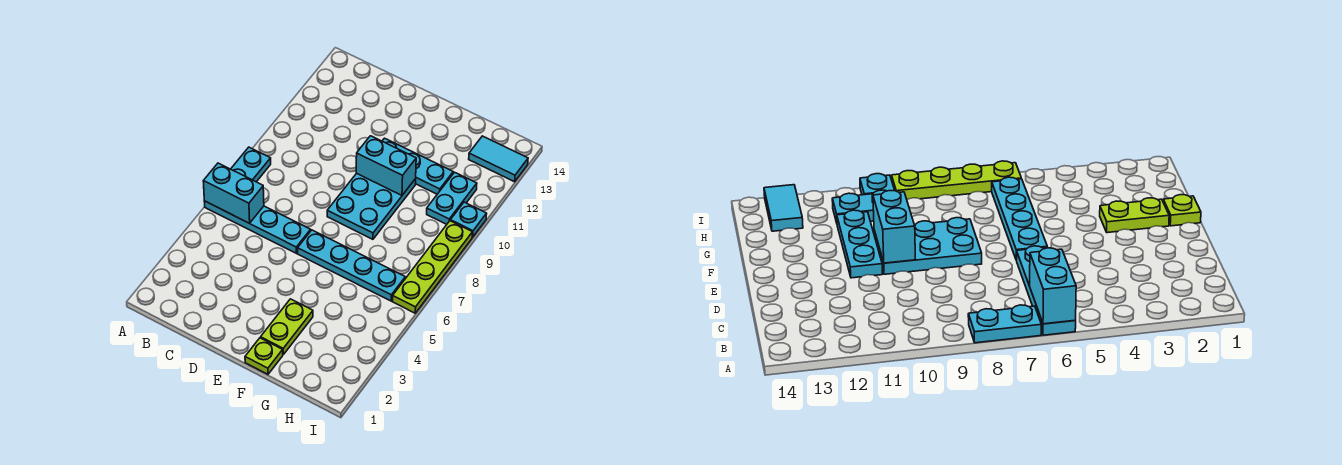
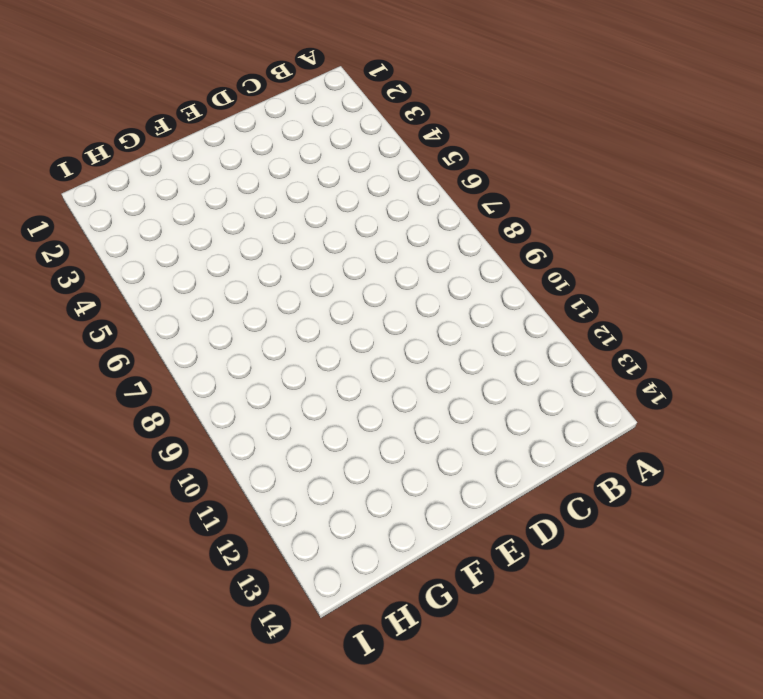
none -> cyan 1x4 plate [204,201,311,253]
none -> cyan 1x2 plate [231,147,271,182]
none -> cyan 1x4 plate [298,230,405,301]

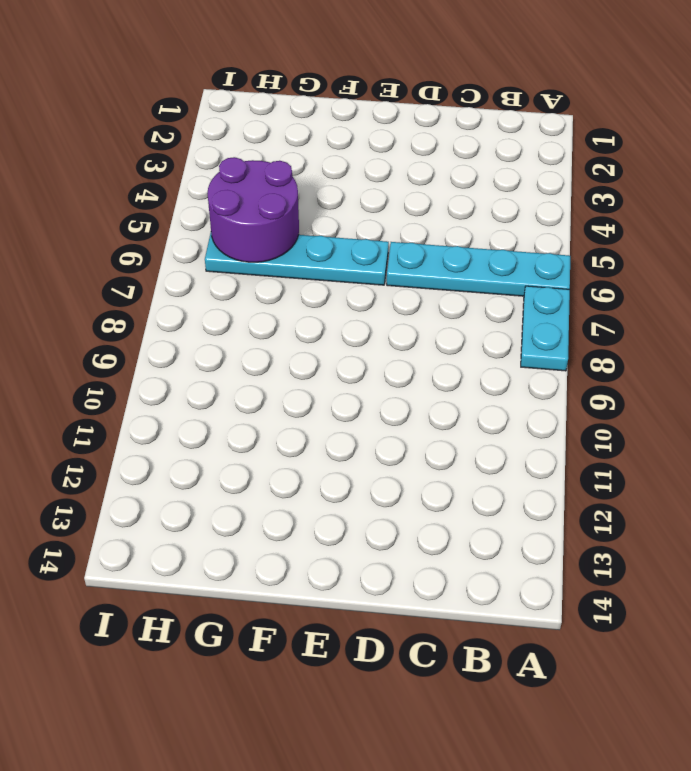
purple 2x2 round brick [207,157,299,262] -> none
none -> cyan 2x3 plate [327,173,416,239]
none -> cyan 1x3 plate [382,138,453,194]
none -> lime 1x1 plate [245,338,283,374]

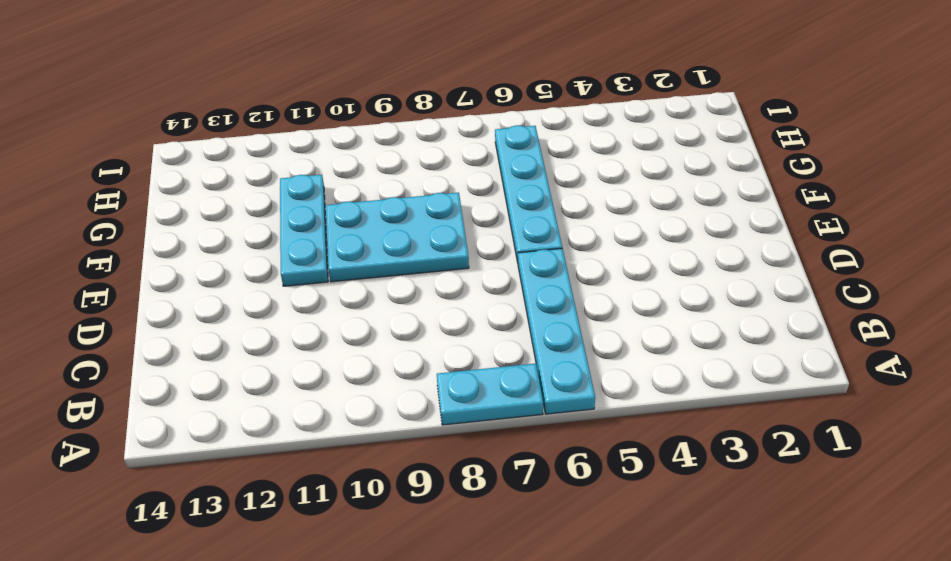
none -> lime 1x1 plate [245,338,283,374]
none -> lime 1x2 plate [261,299,313,354]
none -> cyan 1x2 plate [427,172,477,224]

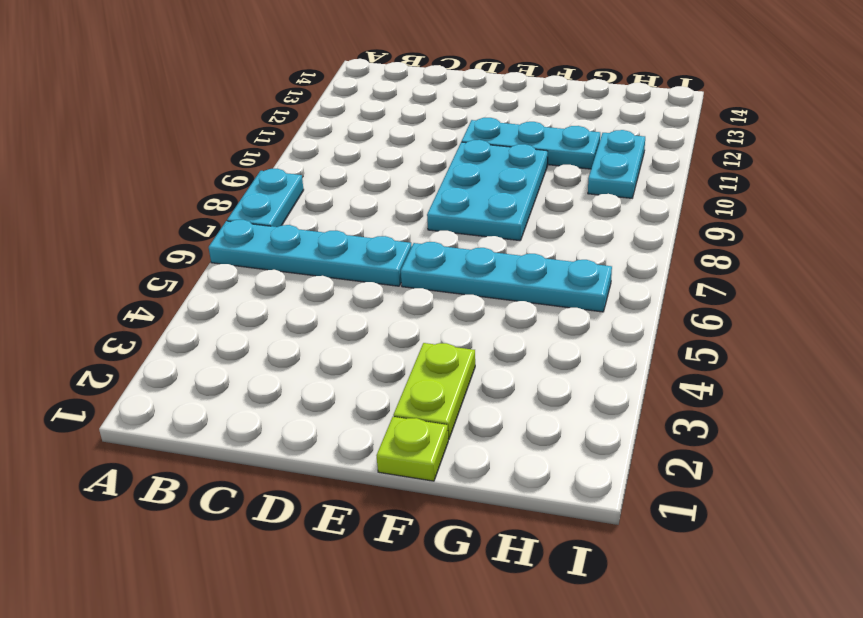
none -> cyan 1x2 tile [469,136,528,182]
none -> lime 1x4 plate [392,221,472,313]
none -> cyan 1x1 plate [450,202,487,237]

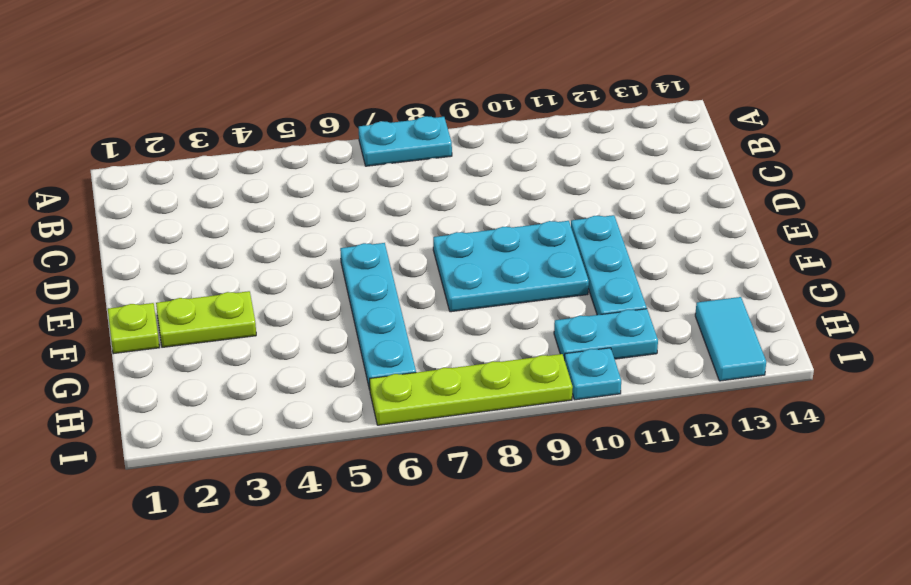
none -> cyan 1x4 plate [204,201,311,253]
none -> cyan 1x2 brick [203,163,264,223]
none -> cyan 1x2 brick [356,136,416,195]

